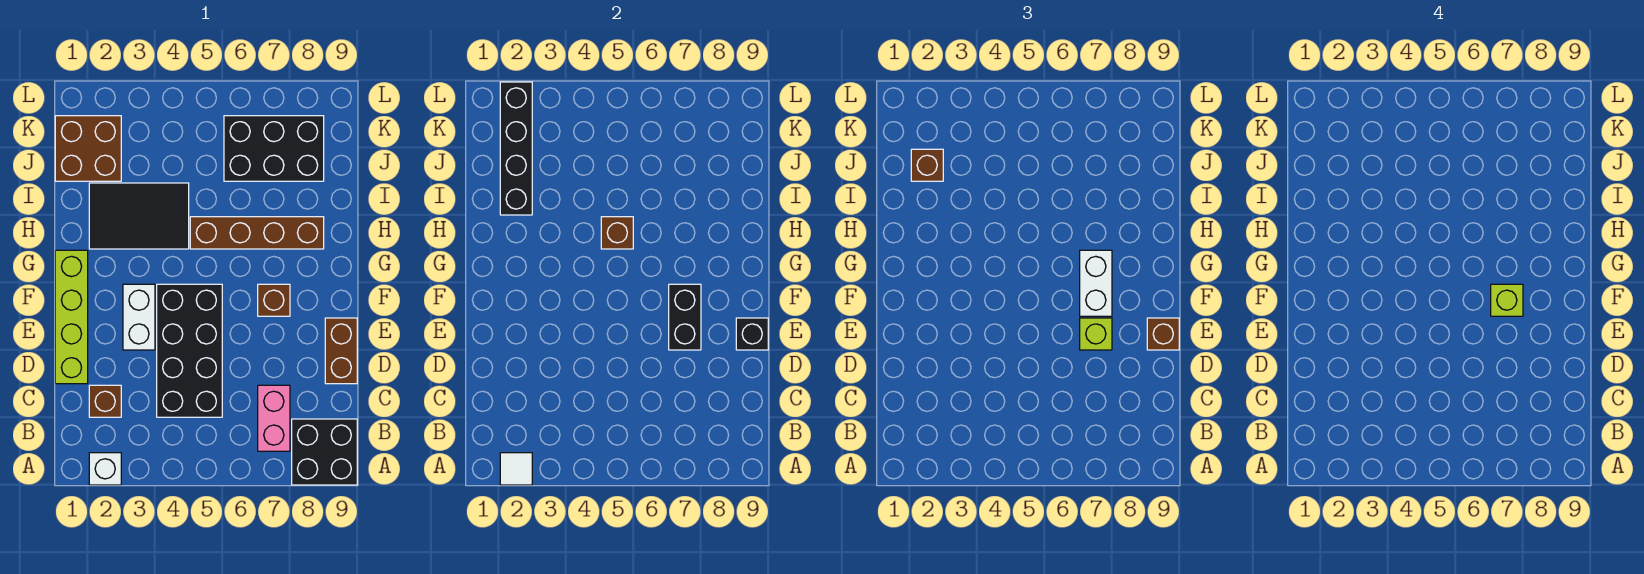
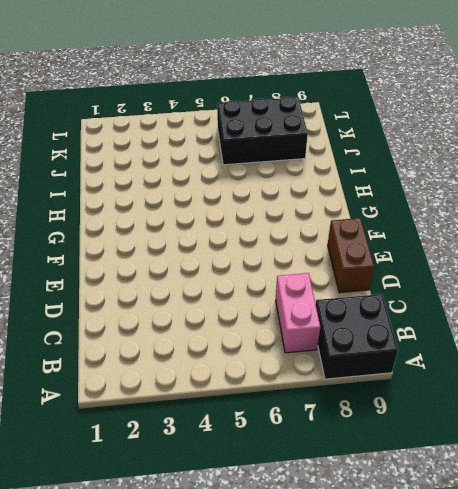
none -> white 1x1 brick [89,453,121,485]
none -> brown 1x1 brick [89,385,121,417]
none -> black 2x4 brick [157,284,222,417]

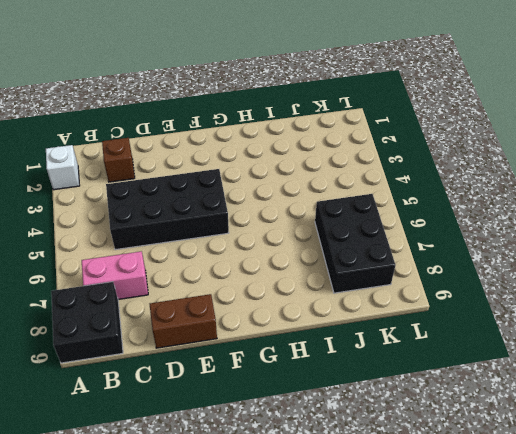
none -> lime 1x4 brick [55,250,88,384]
none -> white 1x2 brick [123,284,155,350]
none -> brown 1x1 brick [258,284,290,316]

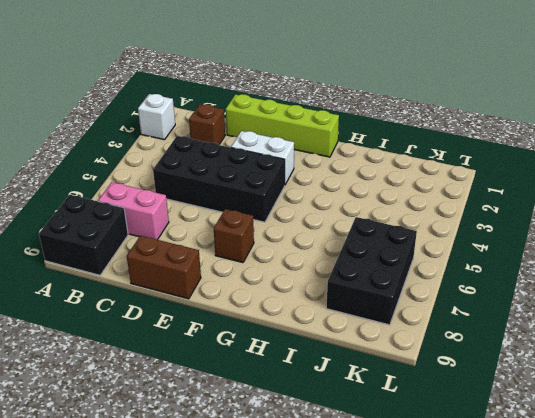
none -> black 2x3 tile [89,183,189,249]
none -> brown 1x4 brick [190,217,324,249]
none -> brown 2x2 brick [55,116,121,181]

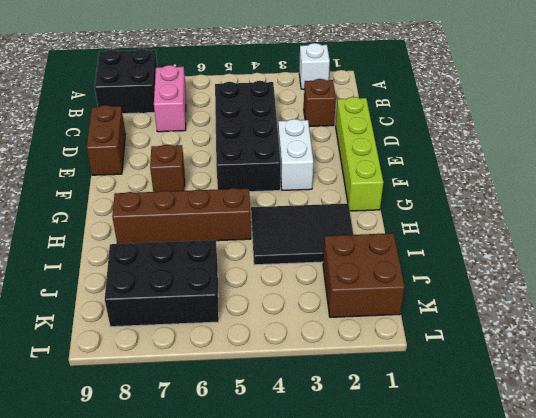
none -> white 1x1 tile [500,453,532,485]
none -> black 1x2 brick [669,284,701,350]
none -> black 1x1 brick [736,318,768,350]

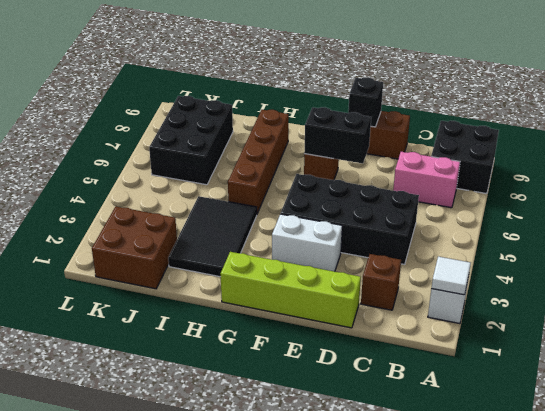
none -> brown 1x1 brick [601,217,633,249]
none -> black 1x4 brick [500,82,532,215]
none -> lime 1x1 brick [1080,318,1112,350]

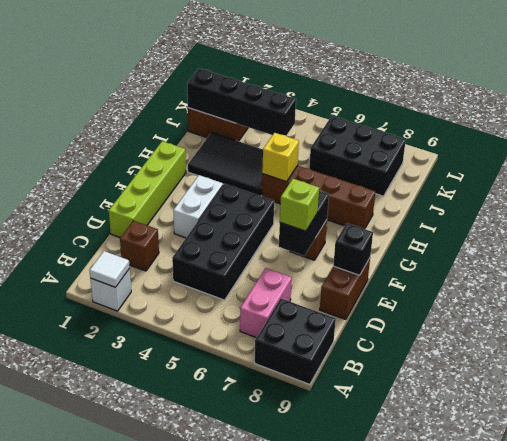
yellow 1x1 brick [262,133,299,182] -> brown 1x1 brick [601,217,633,249]
black 1x4 brick [187,68,296,136] -> black 1x4 brick turned to [500,82,532,215]
none -> brown 1x1 brick [1147,318,1179,350]
none -> white 1x2 brick [1080,250,1112,316]
none -> brown 1x1 brick [911,149,943,181]

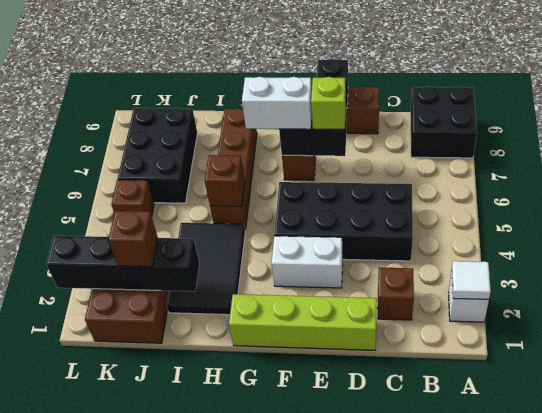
brown 1x1 brick [112,180,154,216] -> brown 1x1 brick moved to [1147,318,1179,350]
none -> pink 1x2 brick [258,385,290,451]
none -> lime 1x1 brick [1491,284,1523,316]

